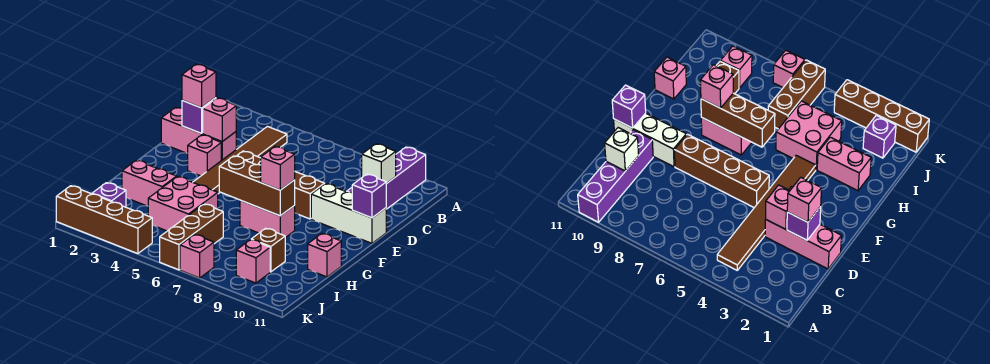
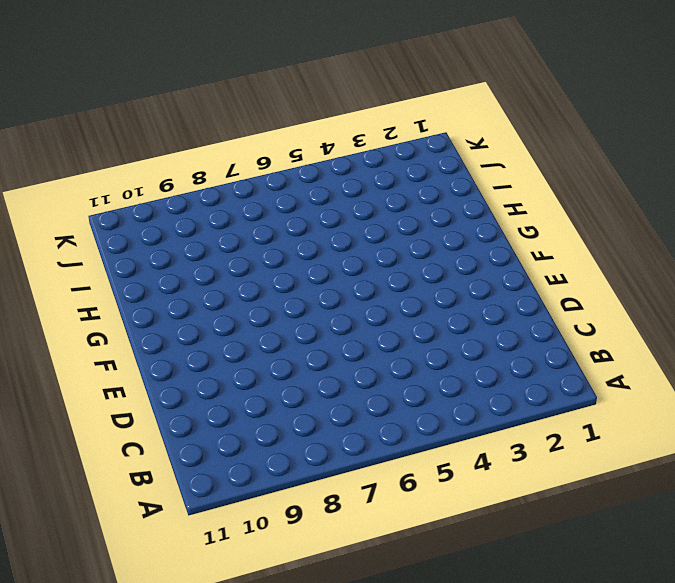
none -> purple 1x4 brick [347,147,426,209]
none -> brown 1x6 tile [193,127,287,194]
none -> pink 1x3 brick [161,107,236,161]

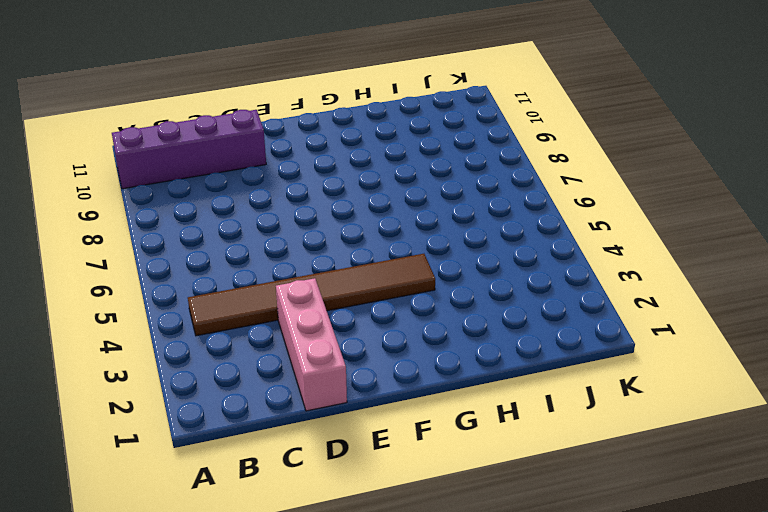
none -> pink 1x1 brick [188,135,221,176]
none -> brown 1x4 brick [237,151,325,219]
none -> white 1x3 brick [311,184,386,243]

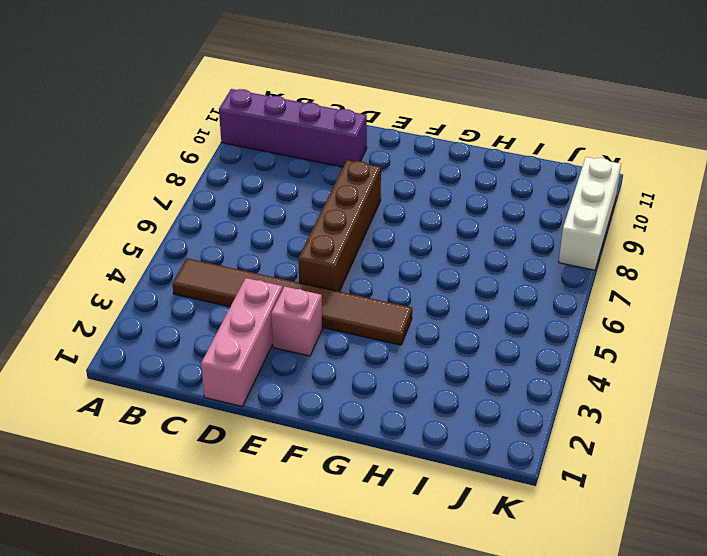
white 1x3 brick [559,157,621,270] -> white 1x3 brick moved to [311,184,386,243]
none -> pink 1x2 brick [240,200,295,238]
none -> pink 1x2 brick [122,160,177,206]
none -> pink 2x2 brick [148,177,218,231]

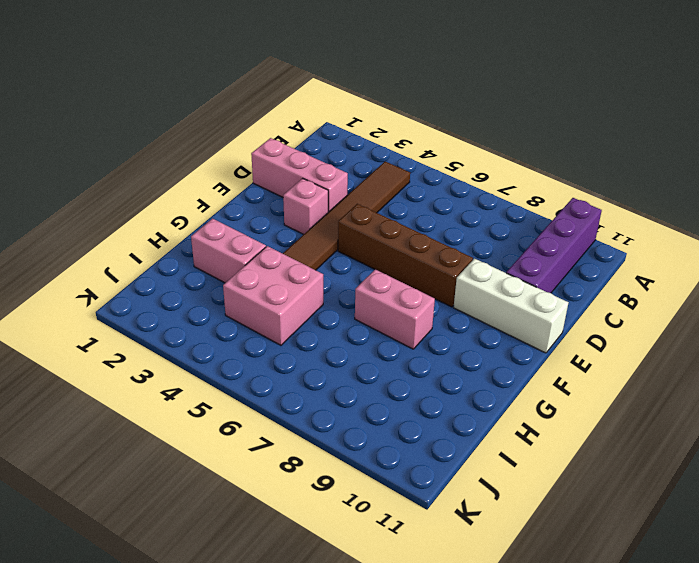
none -> pink 1x1 brick [308,234,341,277]
none -> brown 1x3 brick [160,204,223,270]
none -> brown 1x1 brick [251,228,285,272]

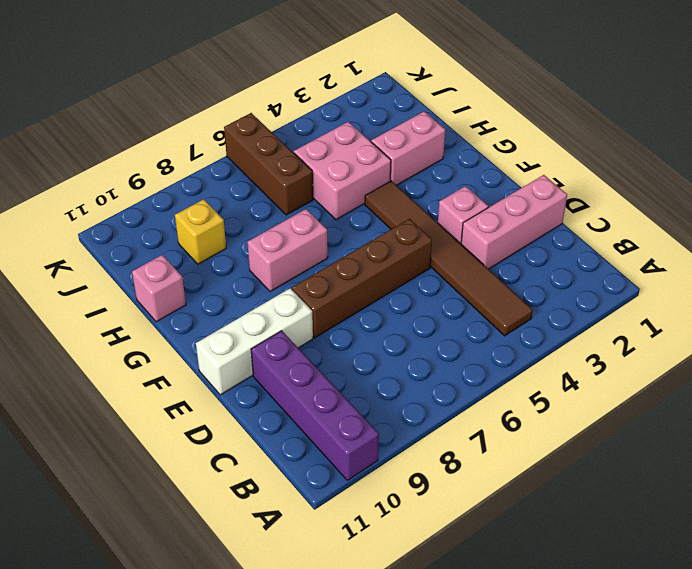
yellow 1x1 brick [175,199,226,264] -> brown 1x1 brick [251,228,285,272]
none -> purple 1x1 brick [92,183,126,207]
none -> pink 1x1 brick [236,240,270,283]
none -> brown 1x4 brick [56,186,152,254]

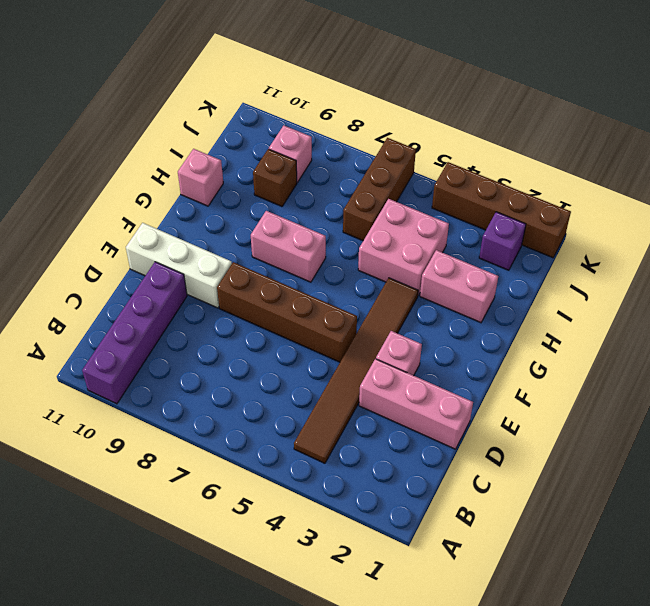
none -> pink 1x1 brick [180,235,214,278]
none -> white 1x1 brick [362,144,396,184]
none -> purple 1x1 brick [182,98,216,133]

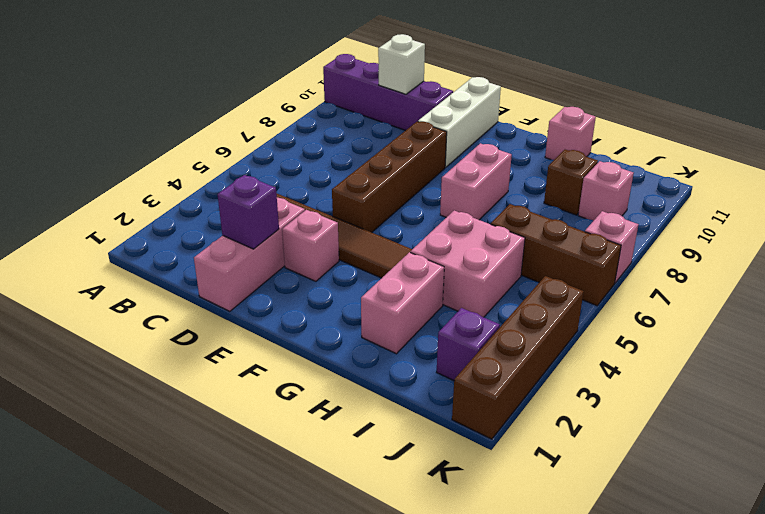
none -> pink 1x1 brick [203,98,236,142]
none -> purple 1x1 brick [352,174,386,218]
none -> brown 1x3 brick [219,156,295,216]

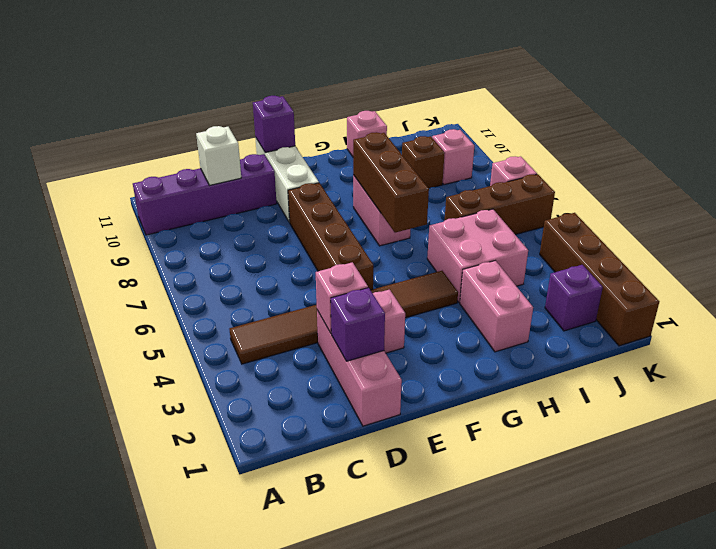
none -> pink 1x1 brick [182,64,216,108]
none -> pink 1x1 brick [261,147,295,190]

